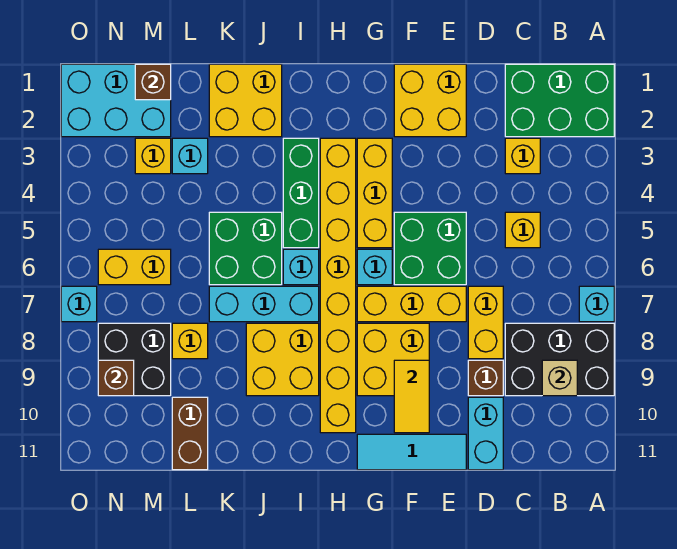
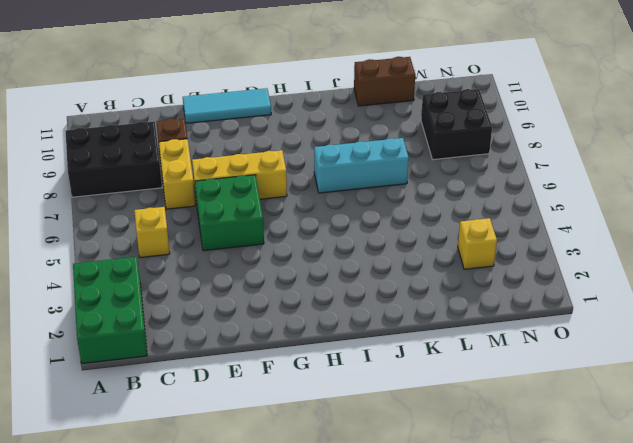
green 2x3 brick [73,257,147,364] -> green 2x3 brick turned to [505,64,614,137]
brown 1x2 brick [354,57,415,106] -> brown 1x2 brick turned to [172,397,208,470]
none -> cyan 1x1 brick [579,286,614,322]
none -> yellow 1x1 brick [505,138,540,174]
none -> cyan 1x2 brick [468,397,503,470]
none -> yellow 2x2 brick [394,64,466,137]

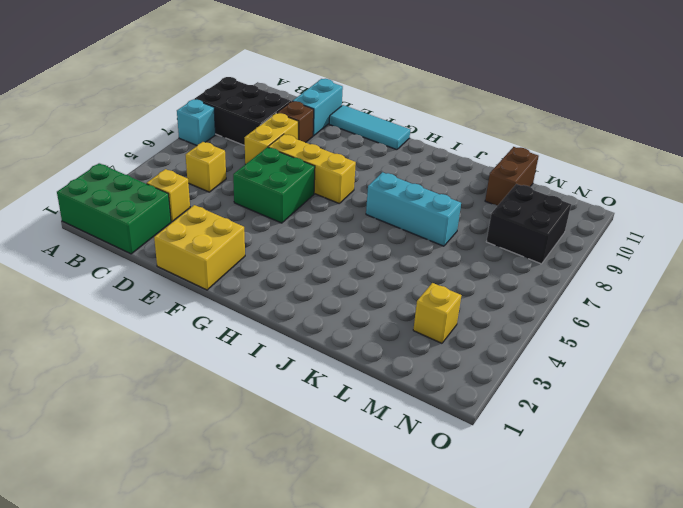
none -> yellow 2x2 brick [357,323,429,396]
none -> yellow 1x3 brick [357,138,392,248]
none -> cyan 1x1 brick [357,249,392,285]
none -> yellow 1x8 brick [320,138,356,433]

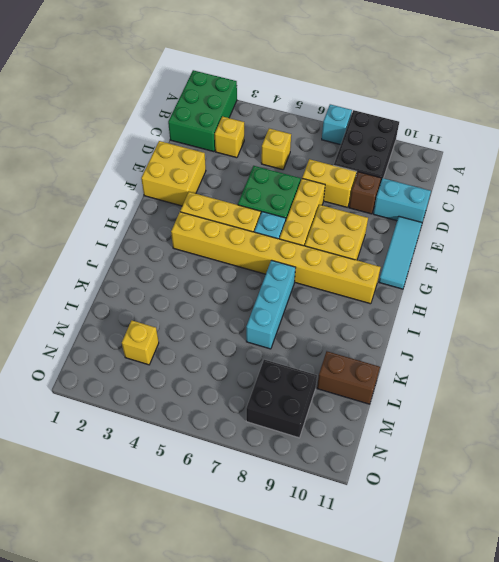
none -> green 1x3 brick [283,138,319,248]
none -> cyan 1x1 brick [283,249,319,285]
none -> yellow 2x2 brick [246,323,319,396]
none -> yellow 2x2 brick [209,64,282,137]

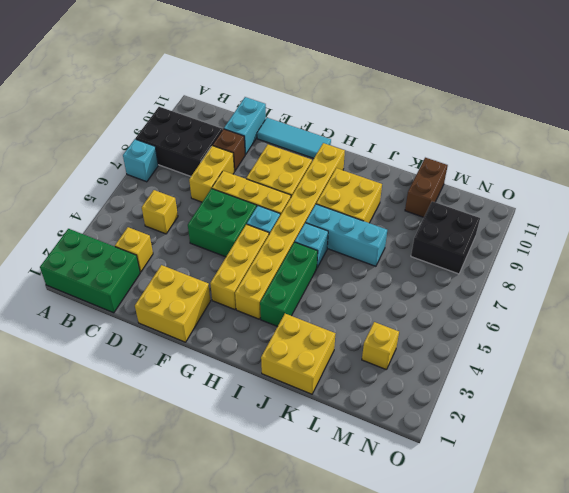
none -> green 2x2 brick [209,212,282,285]
none -> cyan 1x1 brick [172,138,208,174]
none -> yellow 1x1 brick [172,323,208,359]
none -> cyan 2x3 brick [61,64,171,137]

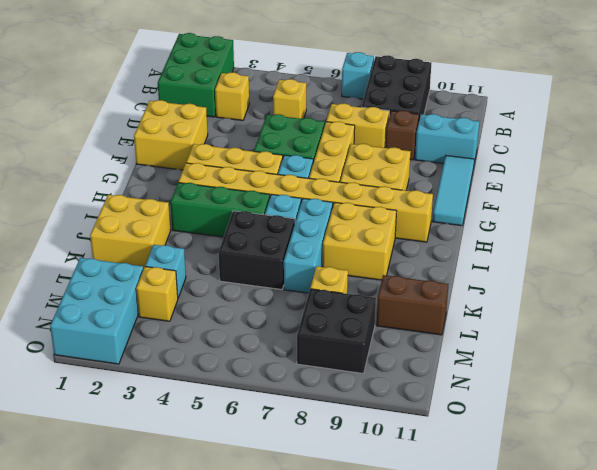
black 2x2 brick [218,211,295,290] -> green 2x2 brick [209,212,282,285]
none -> yellow 1x2 brick [98,249,171,285]
none -> cyan 1x1 brick [61,286,97,322]
none -> tan 1x1 brick [542,360,577,396]
none -> yellow 1x2 tile [394,360,429,433]

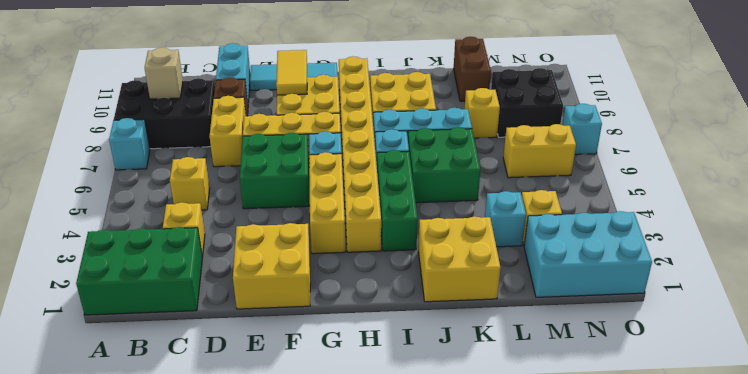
none -> brown 1x1 brick [135,64,171,100]
none -> brown 1x1 brick [98,360,134,396]

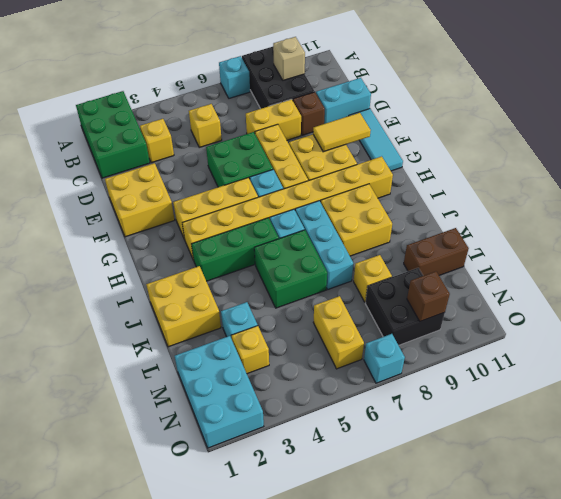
none -> brown 1x1 brick [135,64,171,100]

